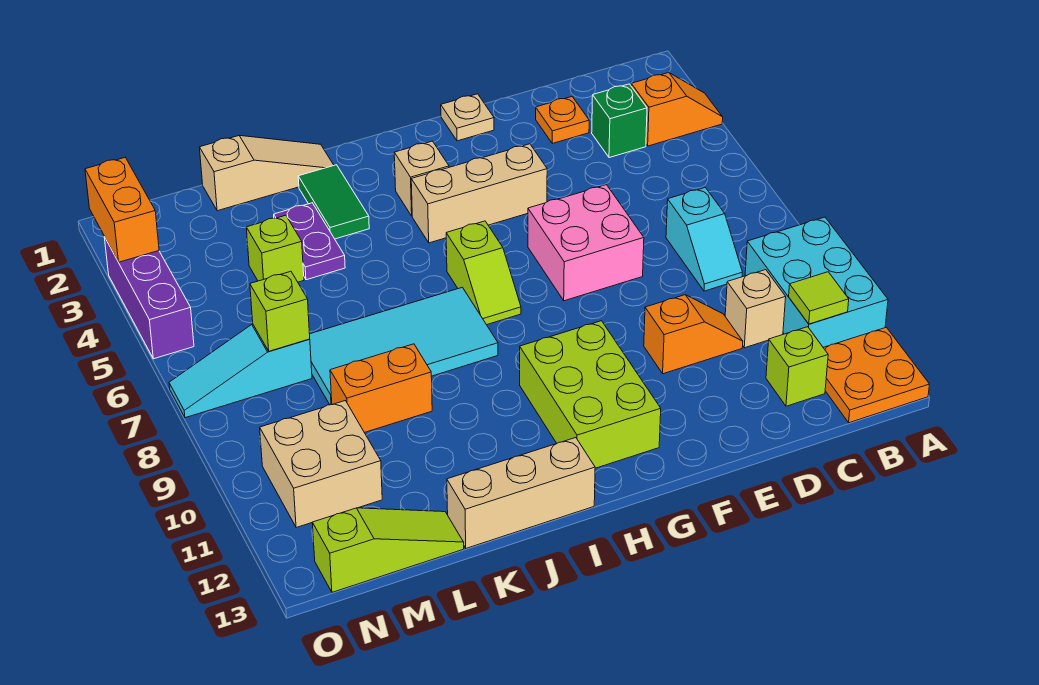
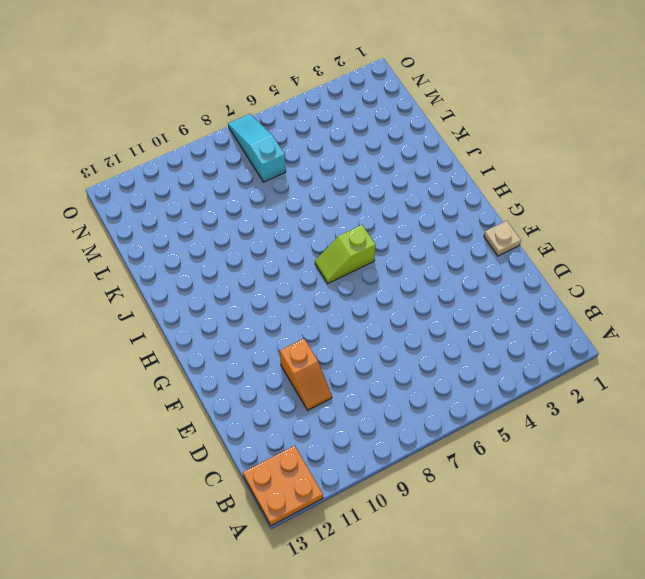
none -> orange 1x2 slope [631,73,723,146]
none -> cyan 2x3 brick [745,217,888,347]
none -> green 1x1 brick [592,84,647,158]

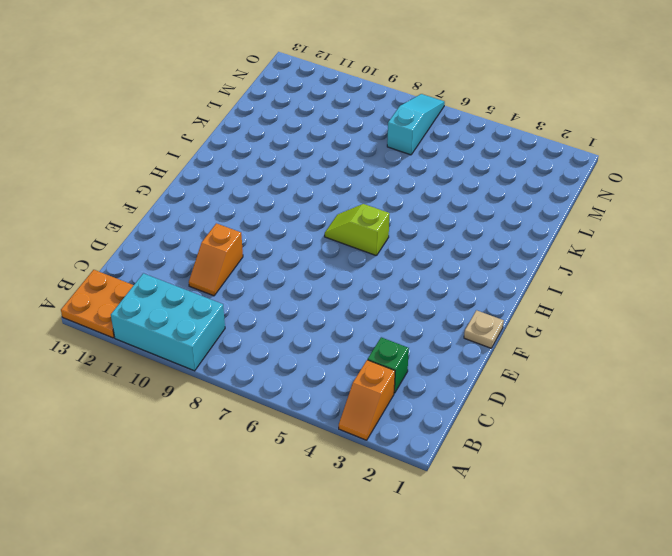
none -> cyan 1x2 slope [666,188,742,291]
none -> tan 1x1 brick [725,270,786,348]
none -> lime 1x1 brick [766,327,828,406]

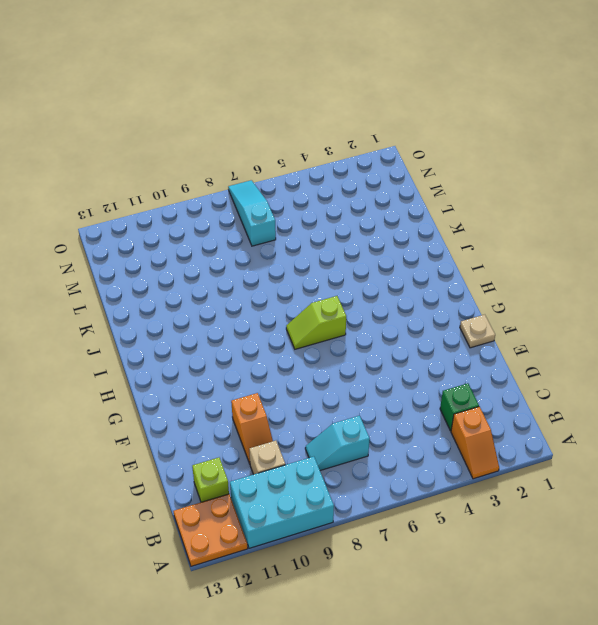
none -> orange 1x1 plate [536,97,589,143]
none -> pink 2x2 brick [528,185,644,301]
none -> tan 1x3 brick [411,144,547,243]

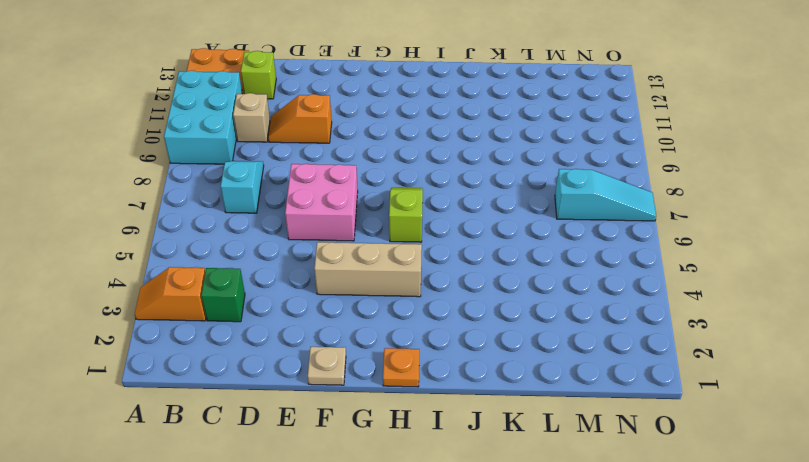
orange 1x1 plate [383,348,419,387] -> orange 1x1 plate moved to [536,97,589,143]
none -> lime 2x3 brick [520,321,661,468]
none -> tan 1x1 brick [394,141,449,216]
none -> cyan 2x4 tile [310,287,498,405]

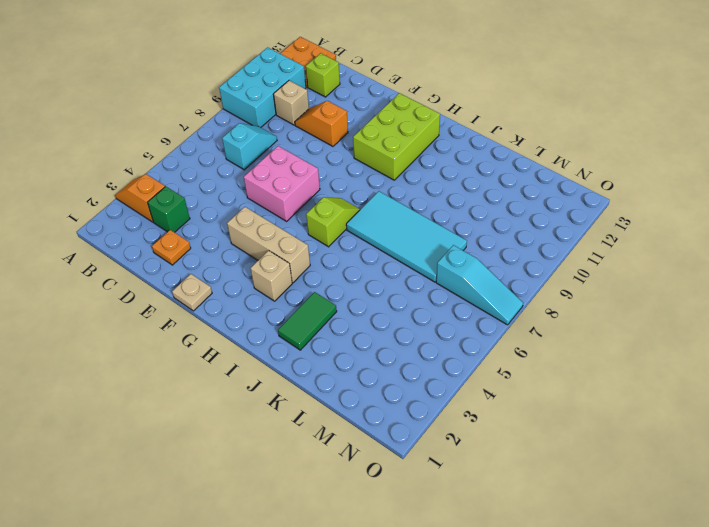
none -> tan 1x3 brick [447,438,595,548]
none -> tan 1x3 slope [199,136,334,211]
none -> purple 1x2 plate [274,203,345,280]

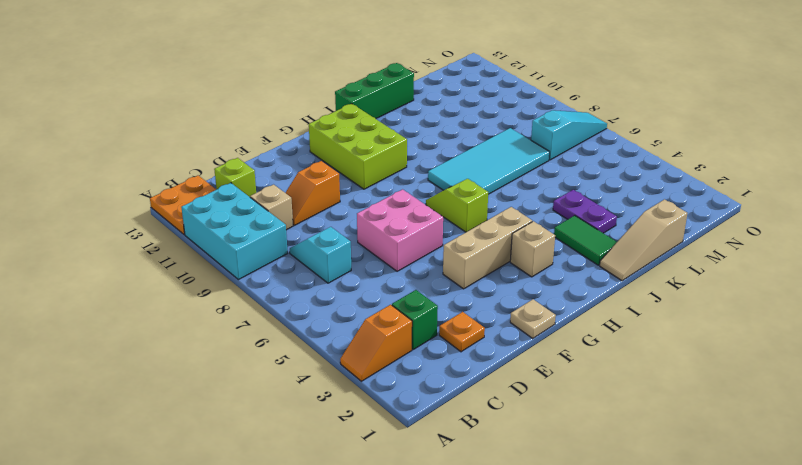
green 1x3 brick [335,63,414,118] -> tan 1x3 brick [447,438,595,548]
none -> orange 1x2 brick [330,344,432,433]
none -> lime 1x1 brick [246,215,304,282]
none -> lime 1x3 slope [312,508,464,592]

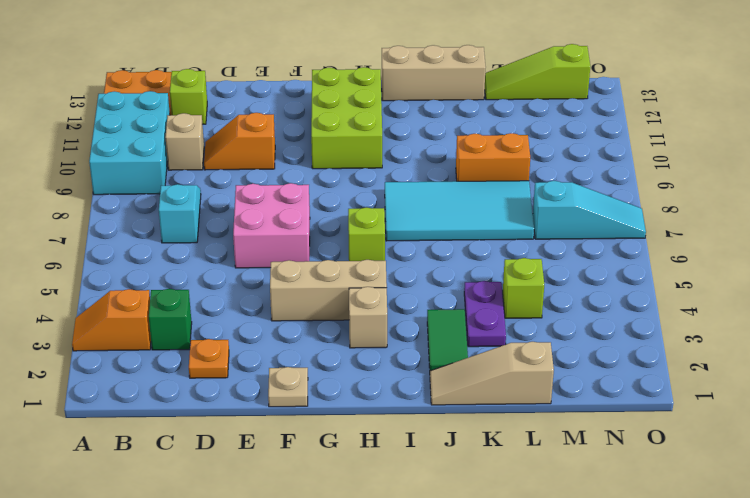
none -> tan 2x2 brick [260,401,382,528]
none -> purple 1x3 brick [104,237,194,359]
none -> lime 1x1 tile [789,272,849,324]

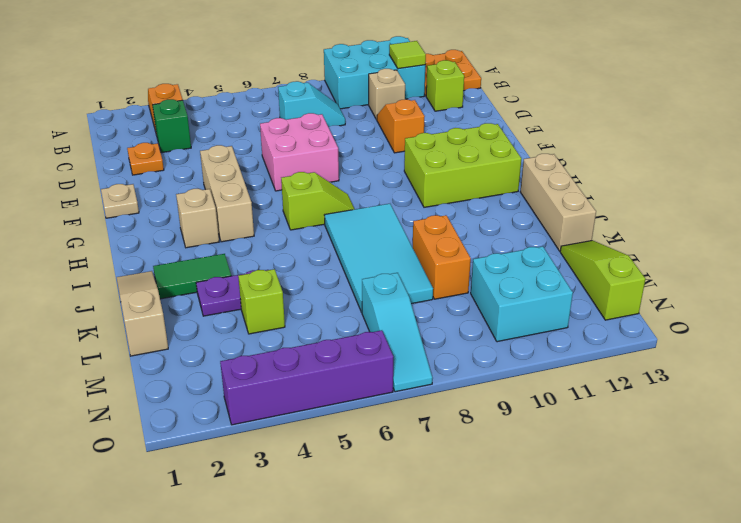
cyan 2x2 brick [471,246,573,342] -> tan 2x2 brick [260,401,382,528]
purple 1x4 brick [220,330,393,425] -> purple 1x3 brick [104,237,194,359]
none -> lime 1x1 brick [250,271,310,351]
none -> orange 1x2 brick [85,158,159,262]

